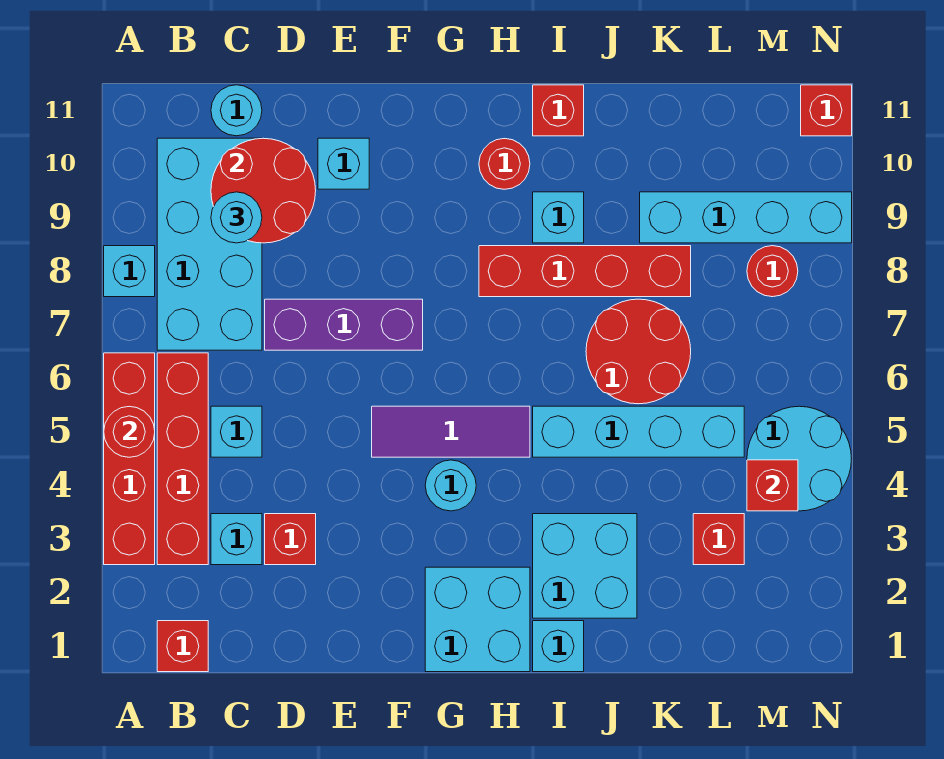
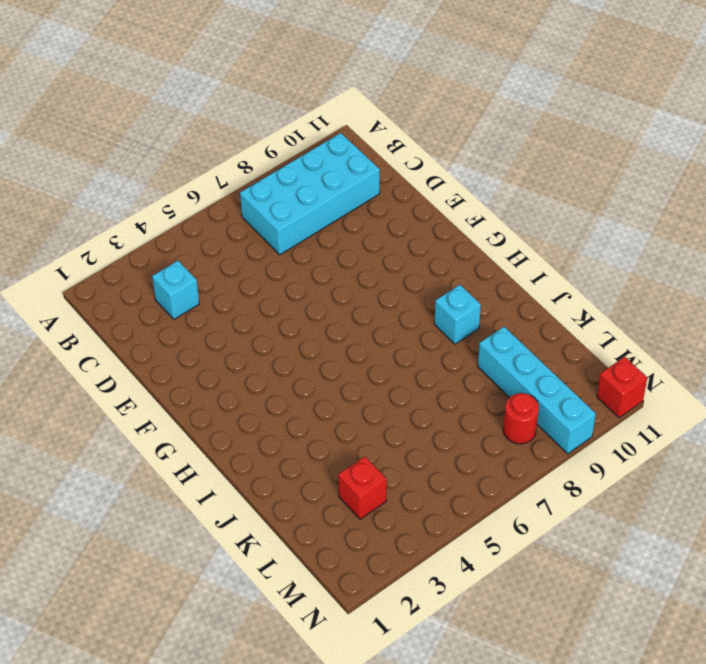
none -> red 1x4 brick [104,353,155,565]
none -> cyan 1x1 brick [104,246,155,297]
none -> red 1x1 brick [157,621,208,672]
none -> red 1x4 brick [157,353,208,565]

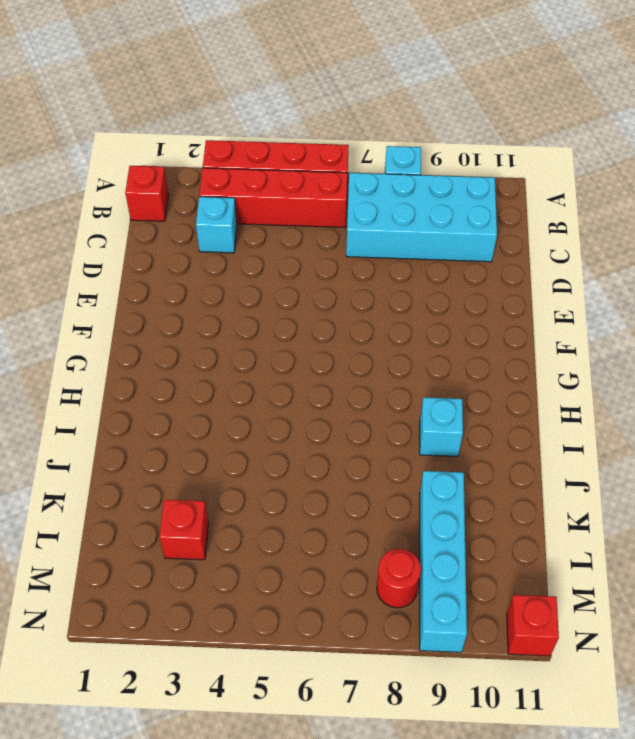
none -> cyan 1x1 brick [211,406,262,457]
none -> cyan 1x1 round brick [211,85,262,136]
none -> red 1x1 brick [265,514,316,565]
none -> purple 1x3 brick [265,299,423,350]

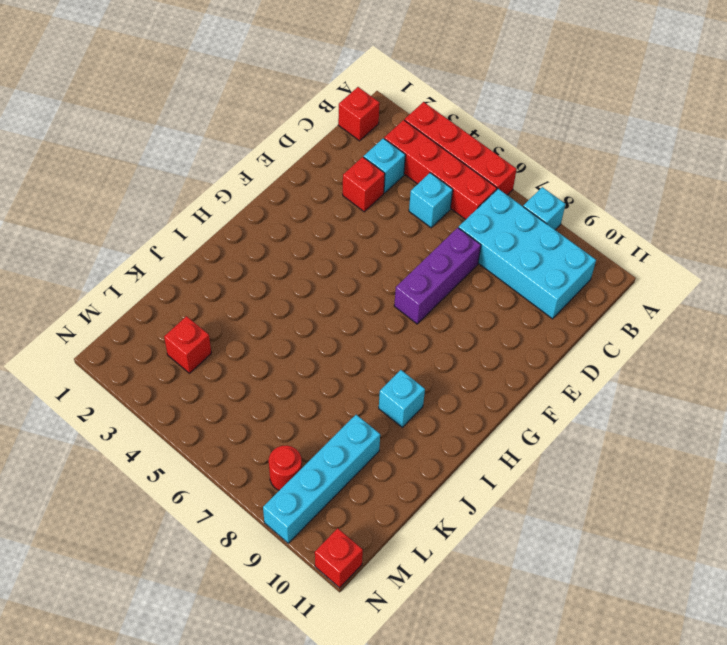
none -> cyan 1x1 round brick [211,85,262,136]
none -> cyan 1x1 brick [318,138,369,189]
none -> purple 1x3 tile [372,406,530,457]
none -> cyan 2x2 brick [425,567,530,672]

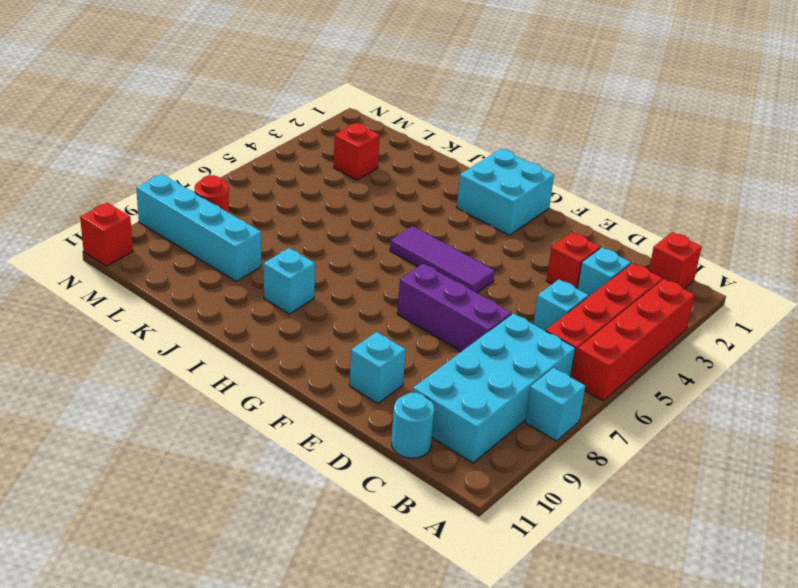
none -> cyan 1x1 round brick [425,460,476,511]
none -> red 1x4 brick [479,246,691,297]
none -> red 1x1 round brick [479,139,530,189]
none -> cyan 1x1 brick [533,621,584,672]

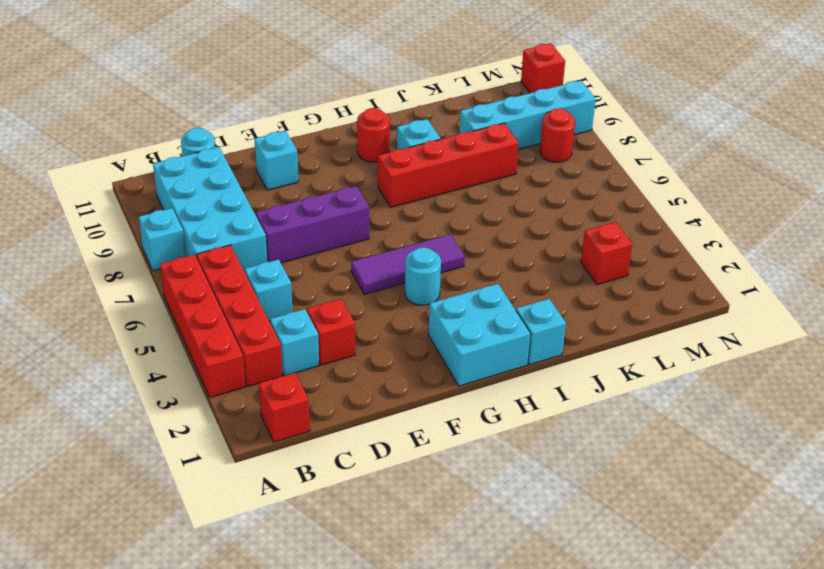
none -> cyan 2x2 brick [533,514,637,618]
none -> cyan 1x4 brick [533,406,744,457]
none -> red 1x1 brick [533,85,584,136]
none -> red 2x2 round brick [586,299,691,404]

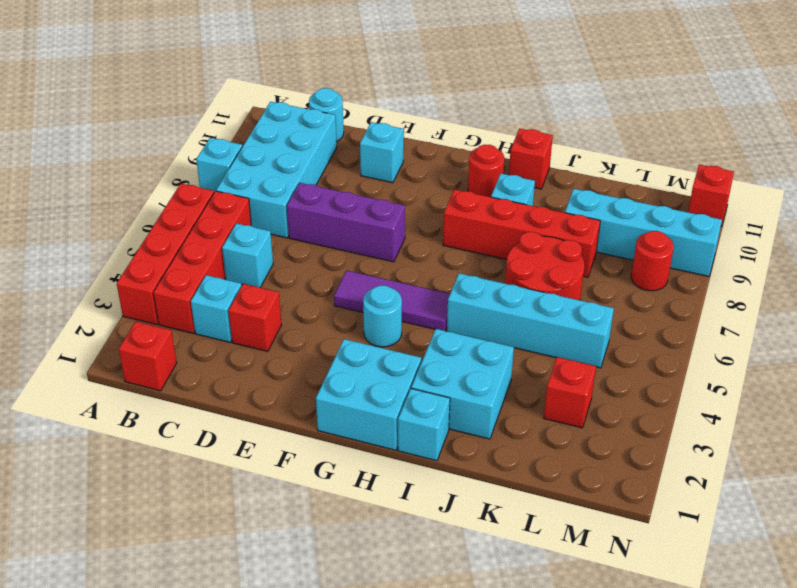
none -> cyan 2x2 round brick [747,406,852,511]
none -> red 1x1 round brick [104,406,155,457]
none -> red 2x2 round brick [211,138,316,243]
none -> red 1x1 brick [747,460,798,511]

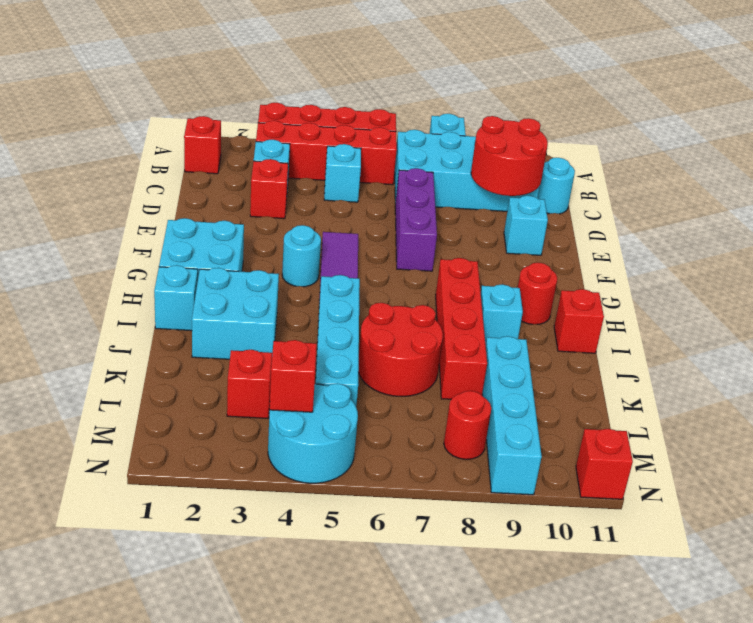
none -> red 1x1 round brick [104,406,155,457]
none -> cyan 1x1 round brick [211,192,262,243]

